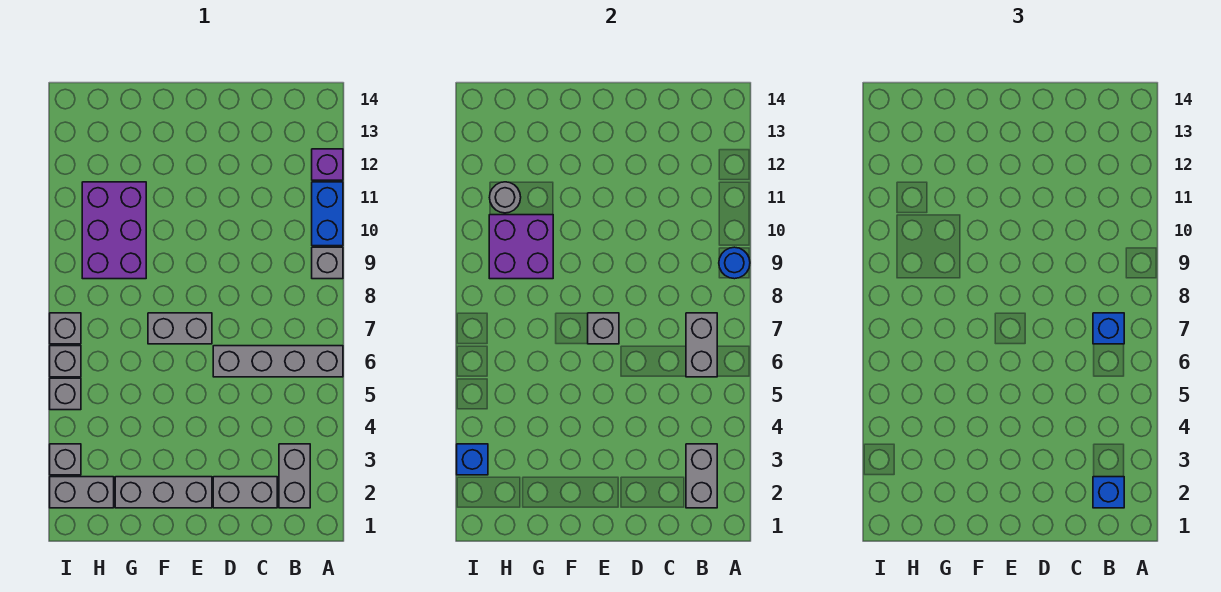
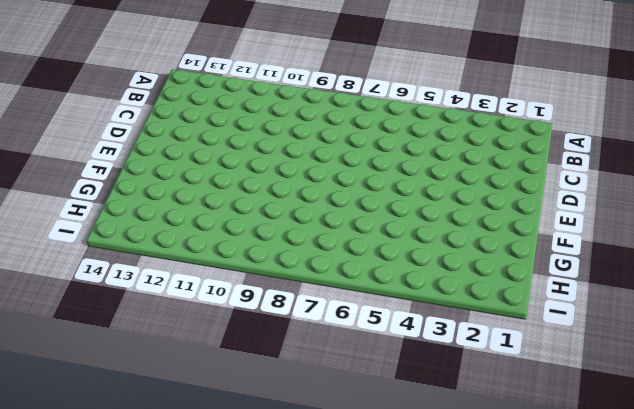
none -> grey 1x4 brick [213,346,343,377]
none -> grey 1x1 brick [312,247,343,279]
none -> blue 1x2 brick [312,182,343,246]

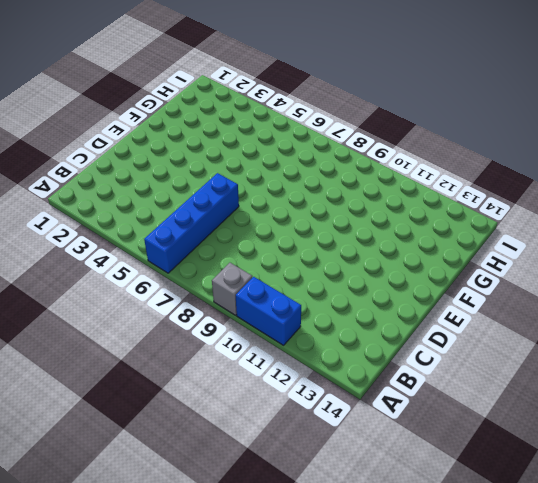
blue 1x4 brick [144,173,239,273] -> grey 1x4 brick [213,346,343,377]
none -> purple 1x1 brick [312,149,343,180]
none -> grey 1x2 brick [279,444,310,508]
none -> grey 1x2 brick [213,477,277,508]

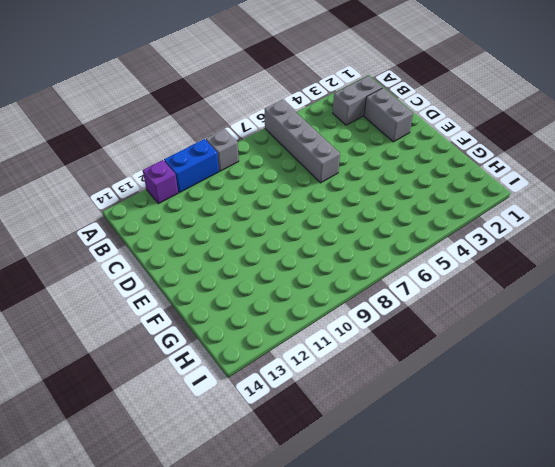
none -> grey 1x3 brick [115,477,212,508]
none -> grey 1x2 brick [148,313,212,344]
none -> purple 2x3 brick [82,182,146,279]

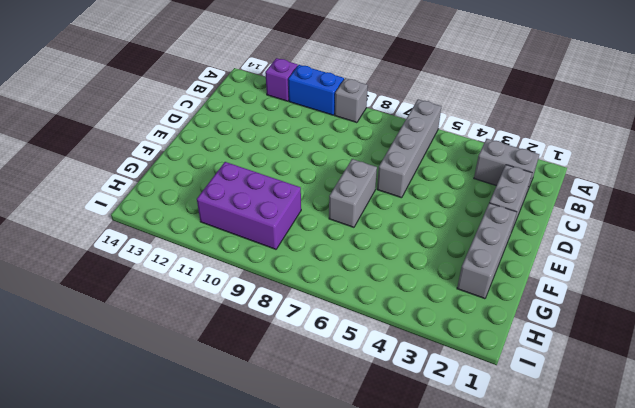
none -> grey 1x2 brick [50,477,114,508]
none -> grey 1x1 brick [50,444,81,475]
none -> grey 1x1 brick [50,378,81,410]

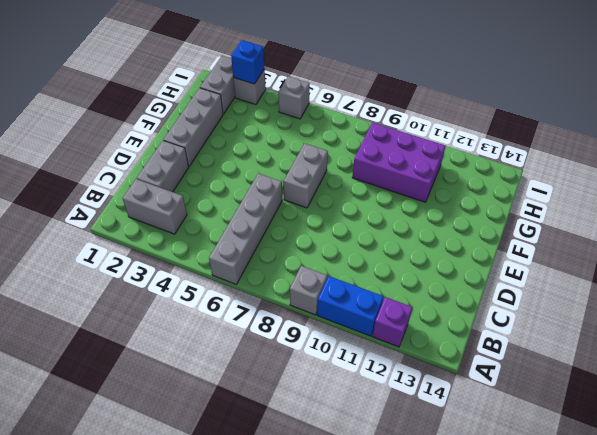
none -> grey 1x1 brick [50,346,81,377]
none -> grey 1x1 brick [50,313,81,344]
none -> blue 1x1 round brick [719,247,750,279]

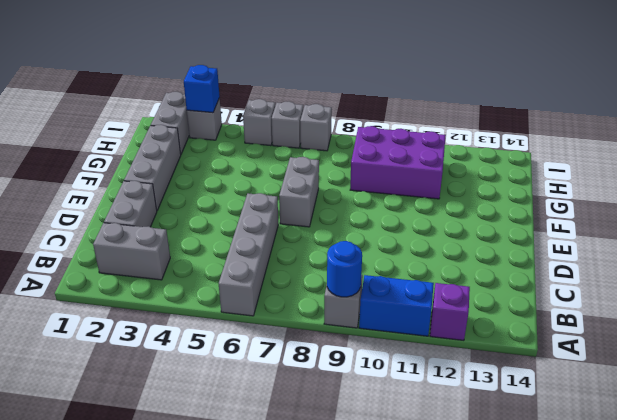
none -> grey 1x2 brick [686,444,717,508]
none -> grey 1x2 brick [686,313,717,377]
none -> grey 1x1 brick [588,313,619,344]

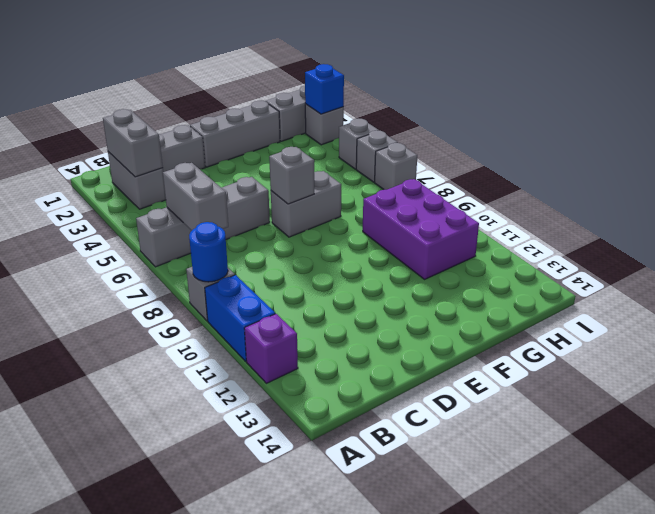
none -> purple 2x2 brick [489,215,553,279]
none -> grey 1x1 round brick [490,182,521,213]
none -> blue 1x1 brick [1093,477,1124,508]

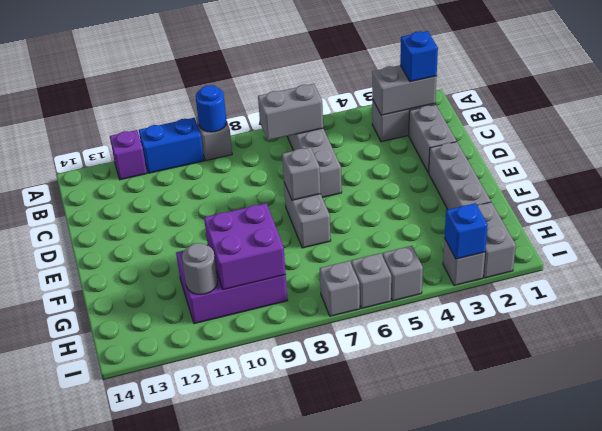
none -> blue 1x1 brick [1093,313,1124,344]

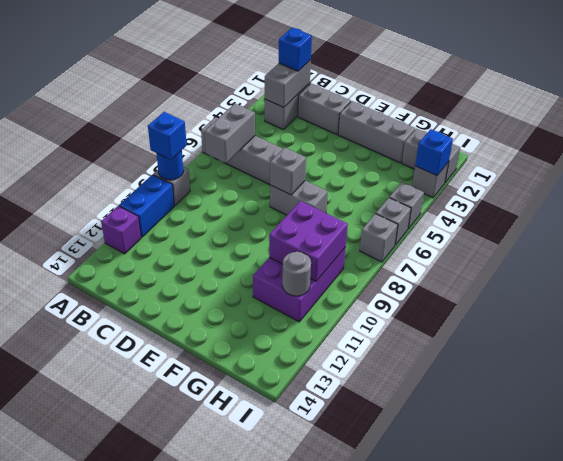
blue 1x1 brick [148,112,187,160] -> blue 1x1 brick moved to [1093,313,1124,344]

